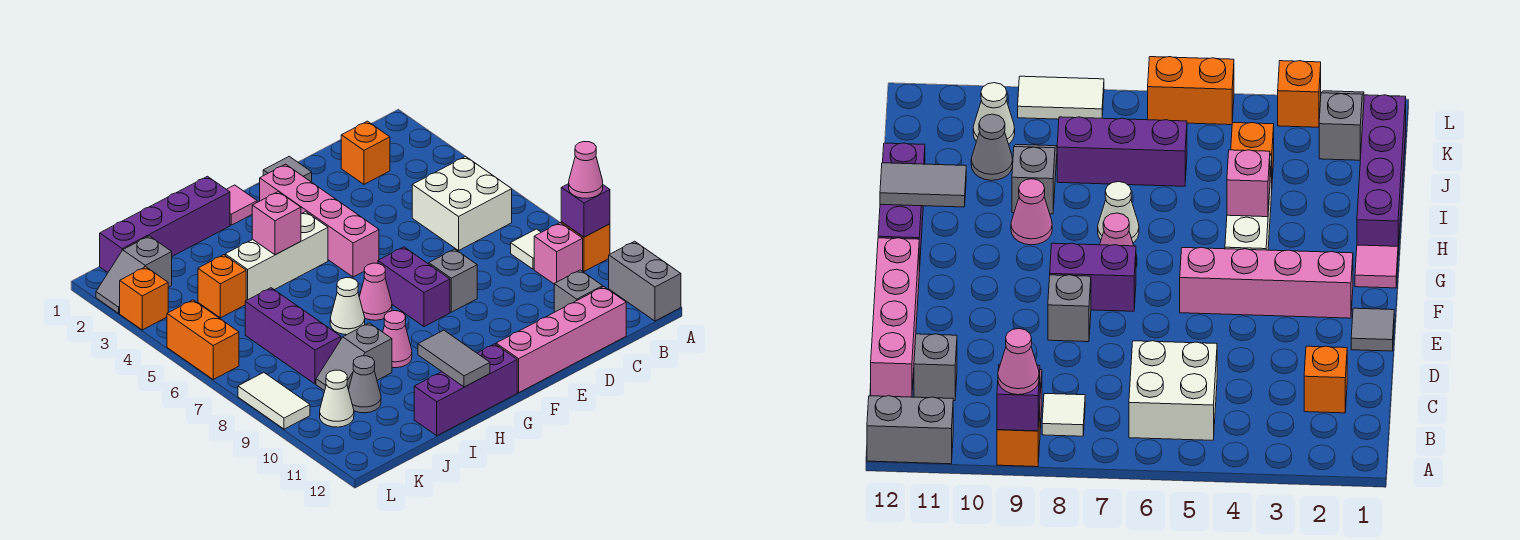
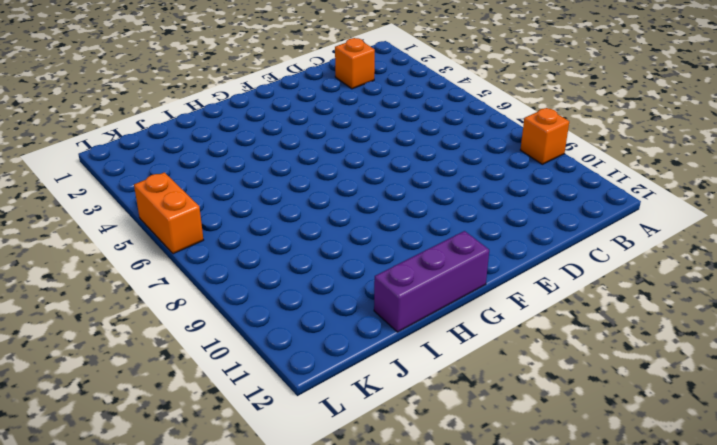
none -> grey 1x2 brick [609,241,681,321]
none -> white 2x2 brick [412,156,512,250]
none -> white 1x1 tile [511,229,541,269]
none -> pink 1x1 brick [534,223,583,284]

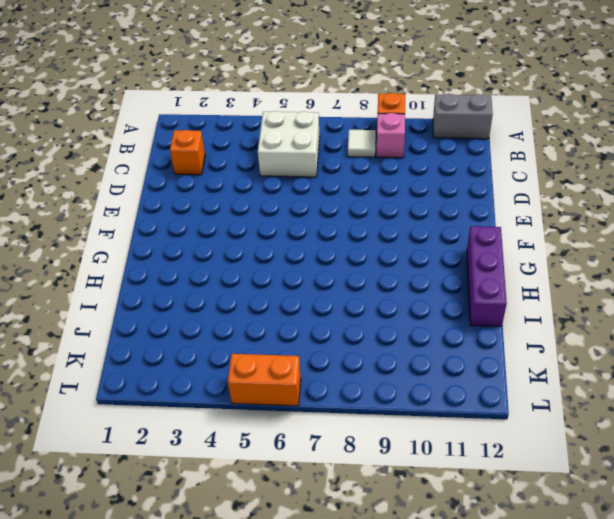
none -> grey 1x1 brick [554,270,603,312]
none -> pink 1x4 brick [496,287,626,393]
none -> grey 1x1 tile [263,156,312,182]
none -> grey 1x1 brick [429,249,477,312]

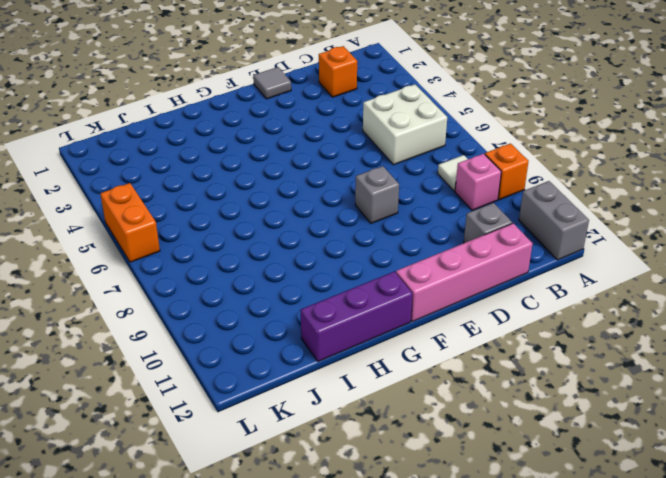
none -> pink 1x4 brick [260,164,379,277]
none -> purple 1x2 brick [378,247,450,327]
none -> pink 1x1 tile [226,185,257,225]
none -> white 1x3 brick [225,212,328,300]

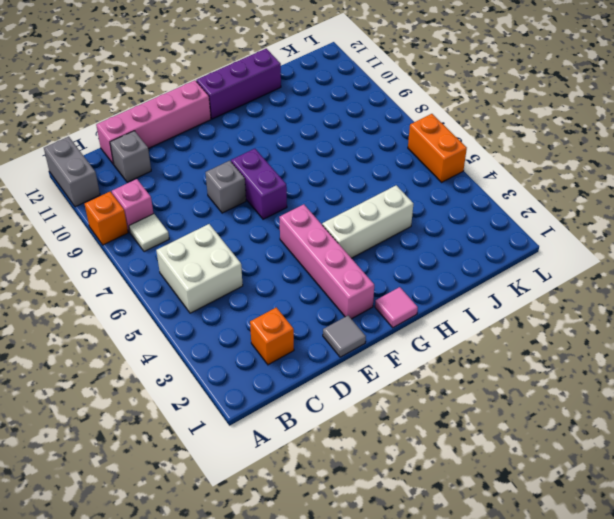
none -> pink 1x1 cone [359,263,392,320]
none -> purple 1x4 brick [100,176,230,272]
none -> white 1x1 cone [330,278,365,335]
none -> pink 1x1 cone [383,311,412,368]

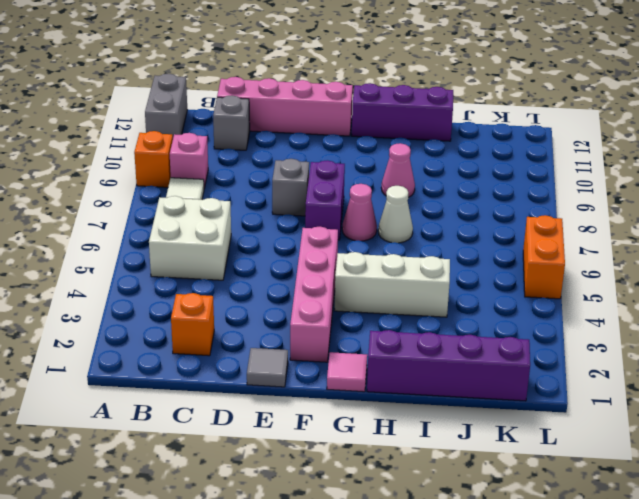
none -> grey 1x2 slope [316,323,392,391]
none -> orange 1x1 brick [198,255,246,318]
none -> purple 1x3 brick [245,288,341,384]
none -> grey 1x1 cone [348,356,381,413]

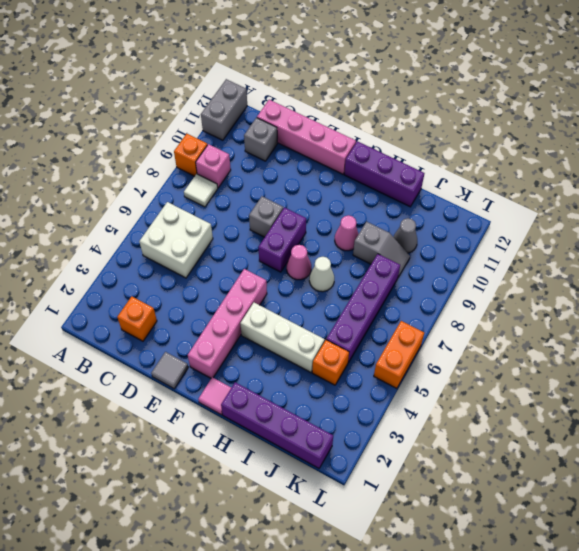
purple 1x4 brick [326,254,400,363] -> purple 1x3 brick [245,288,341,384]
none -> grey 1x2 slope [96,236,172,313]
none -> white 1x1 cone [320,370,354,427]
none -> orange 1x1 brick [120,267,168,330]
none -> white 1x2 tile [238,373,310,429]

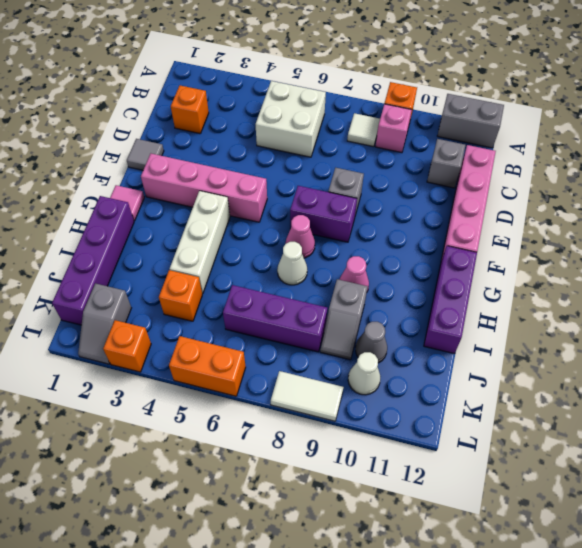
none -> purple 1x1 brick [561,184,610,237]
none -> pink 1x1 brick [252,192,301,255]
none -> grey 1x2 tile [418,330,490,387]
none -> pink 1x1 cone [569,142,603,198]

